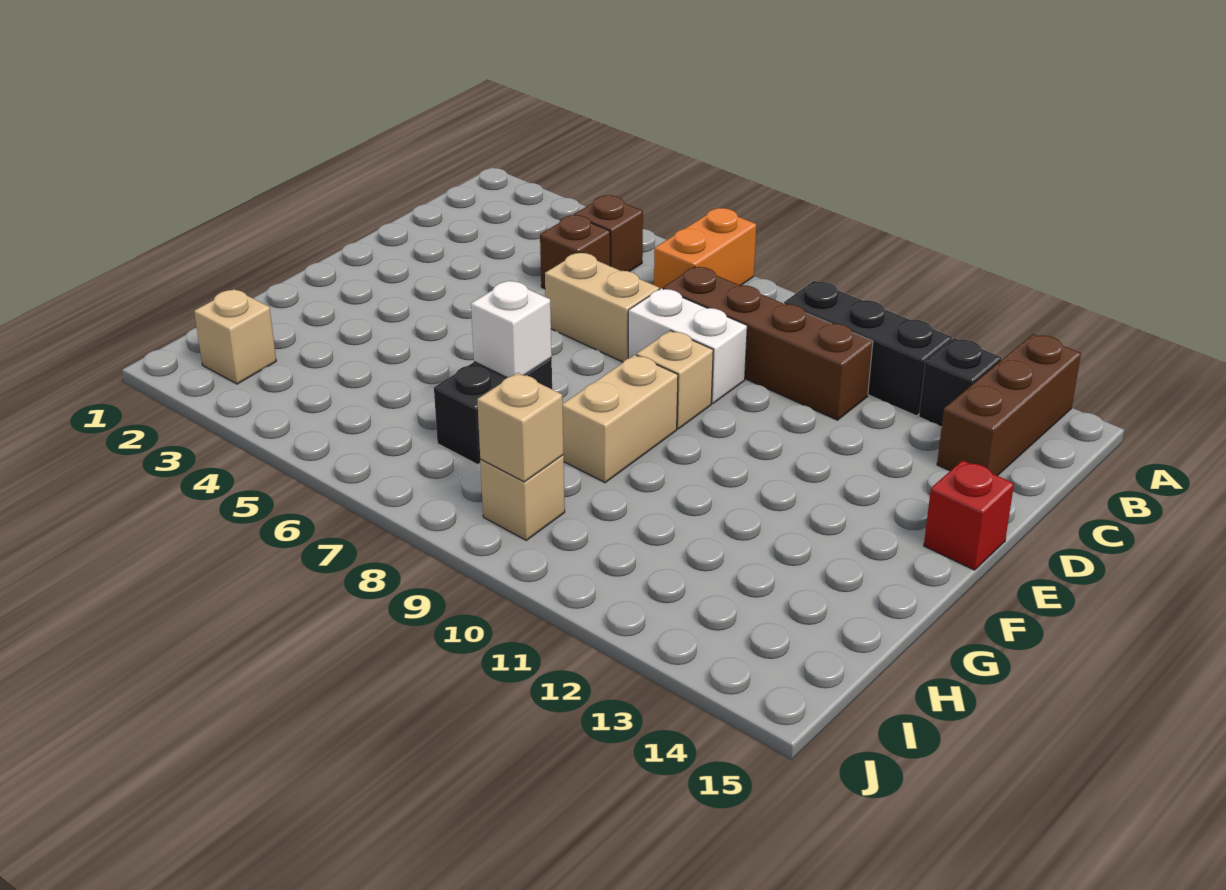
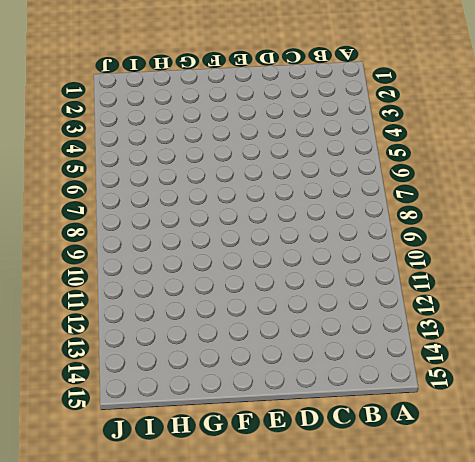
none -> orange 1x2 brick [654,208,756,290]
none -> brown 1x3 brick [937,334,1081,476]
none -> brown 1x1 brick [574,195,643,272]

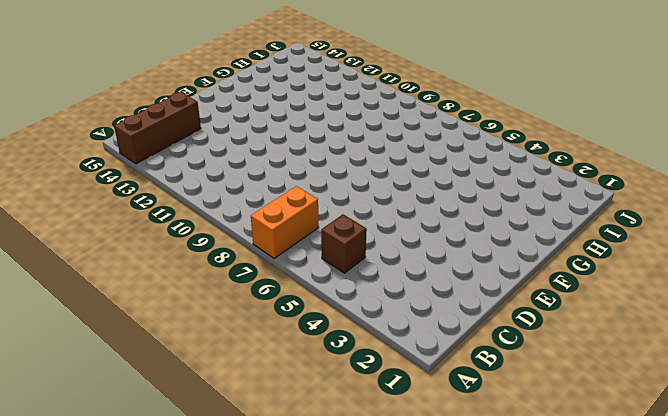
none -> black 1x3 brick [784,281,952,416]
none -> black 1x1 brick [919,338,1001,427]
none -> brown 1x1 brick [540,215,610,289]

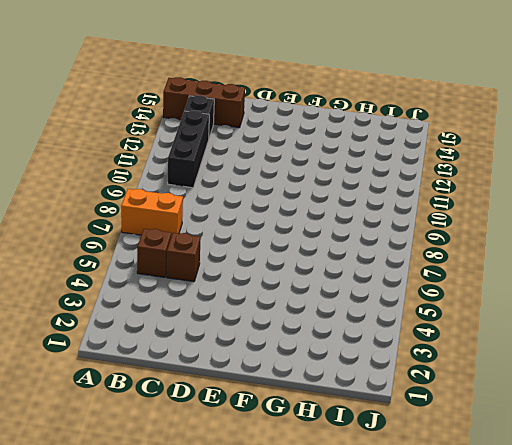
none -> brown 1x4 brick [663,267,873,420]
none -> tan 1x2 brick [545,253,659,362]
none -> white 1x2 brick [628,288,747,404]

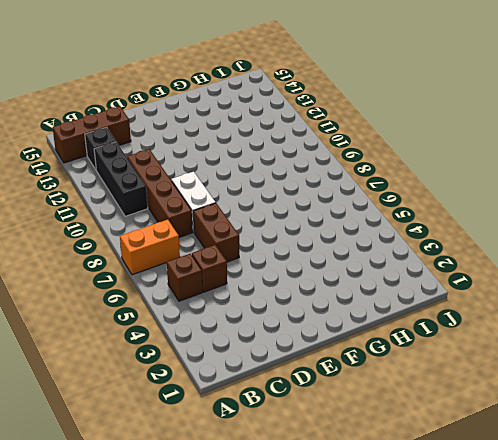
brown 1x2 brick [193,203,239,262] -> tan 1x2 brick [545,253,659,362]
none -> tan 1x1 brick [637,331,713,429]
none -> red 1x1 brick [924,460,1014,570]
none -> tan 1x2 brick [563,355,678,483]

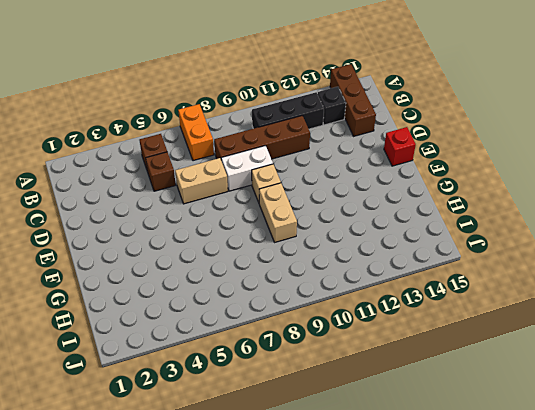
none -> black 1x2 brick [434,358,552,465]
none -> tan 1x1 brick [194,289,276,384]
none -> tan 1x1 brick [480,455,565,540]

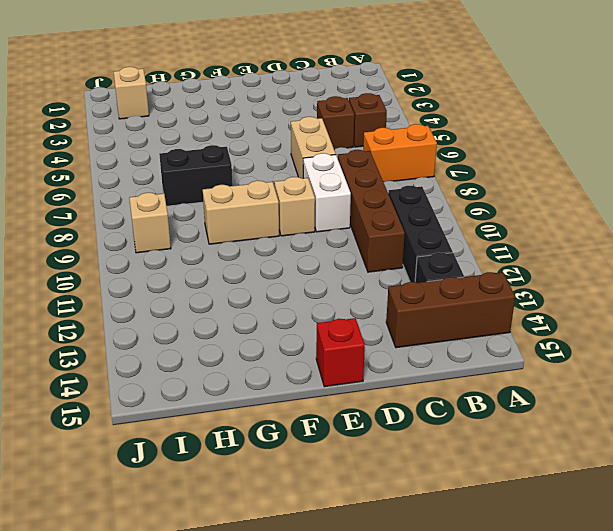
none -> white 1x1 brick [471,281,552,378]
none -> tan 1x1 brick [477,373,564,482]

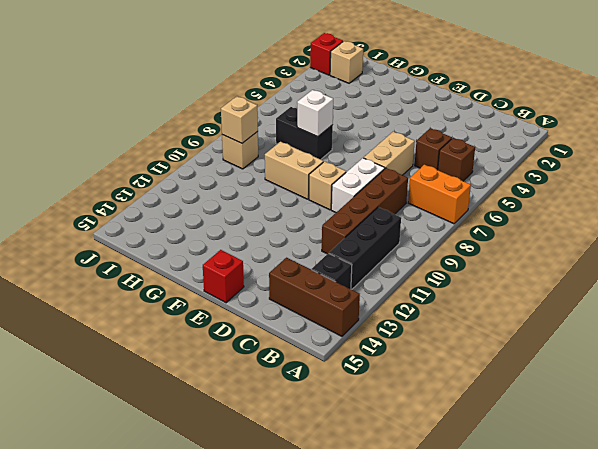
red 1x1 brick [310,33,343,75] -> none

